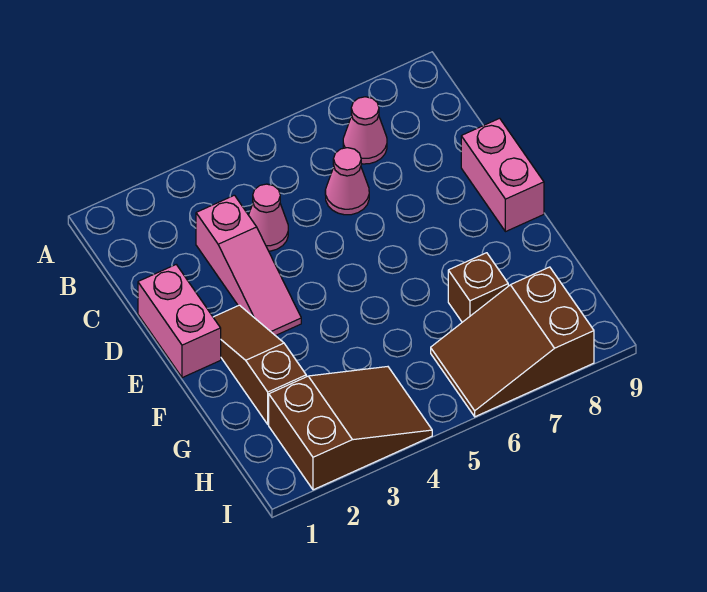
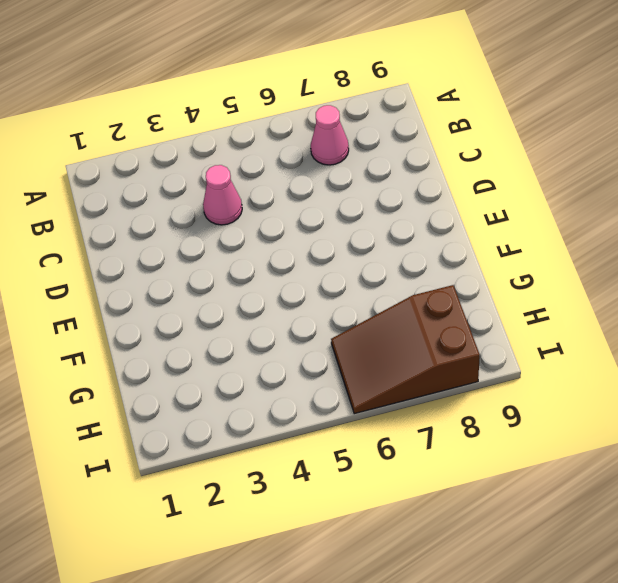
none -> pink 1x3 slope [196,195,301,336]
none -> pink 1x1 cone [325,148,369,215]

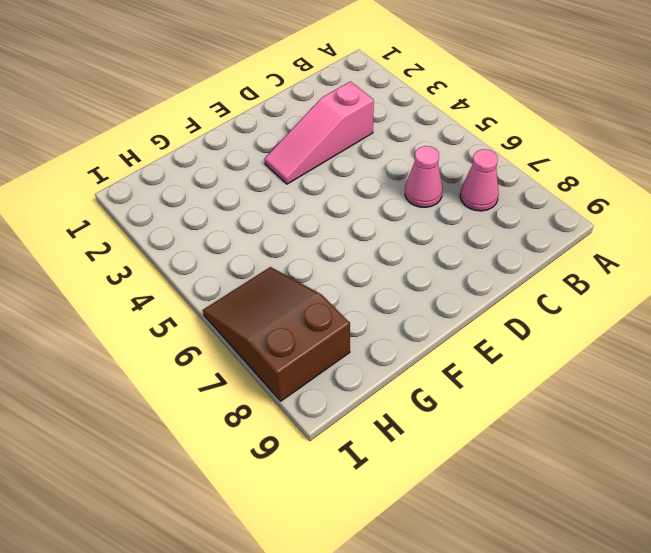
none -> pink 1x1 cone [249,184,288,251]
none -> pink 1x2 brick [138,265,221,378]

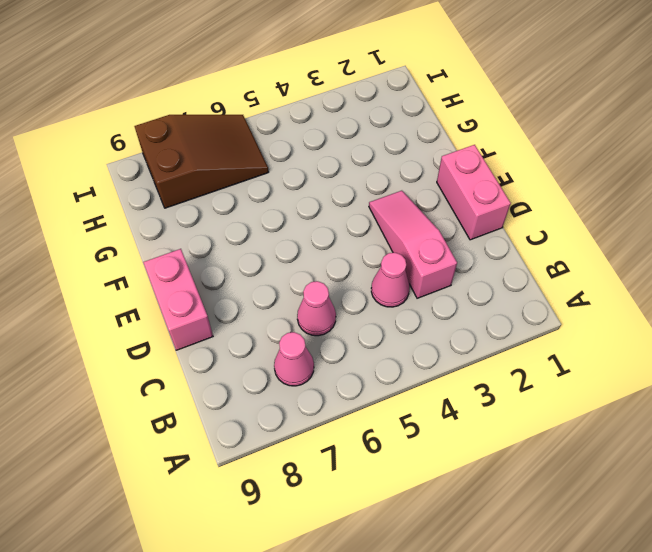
none -> brown 1x3 slope [213,305,306,424]
none -> brown 1x1 brick [448,253,508,322]

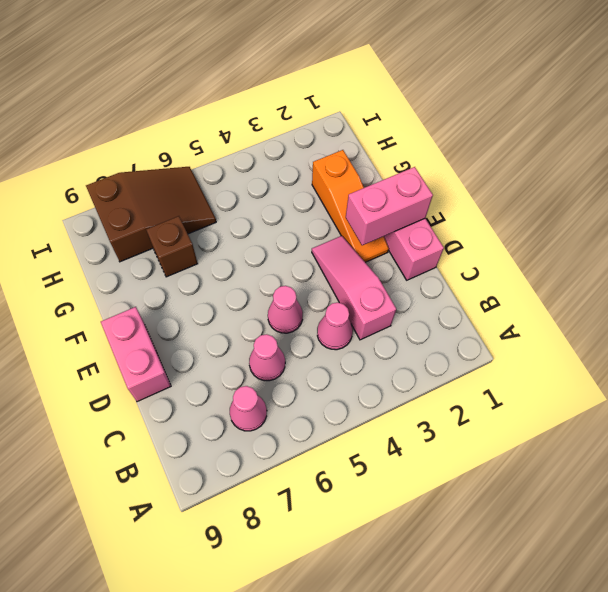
pink 1x1 cone [268,286,303,333] -> none
pink 1x2 brick [346,167,433,245] -> none
orange 1x3 slope [312,150,389,262] -> brown 1x3 slope [213,305,306,424]
none -> brown 2x3 slope [269,367,432,490]

